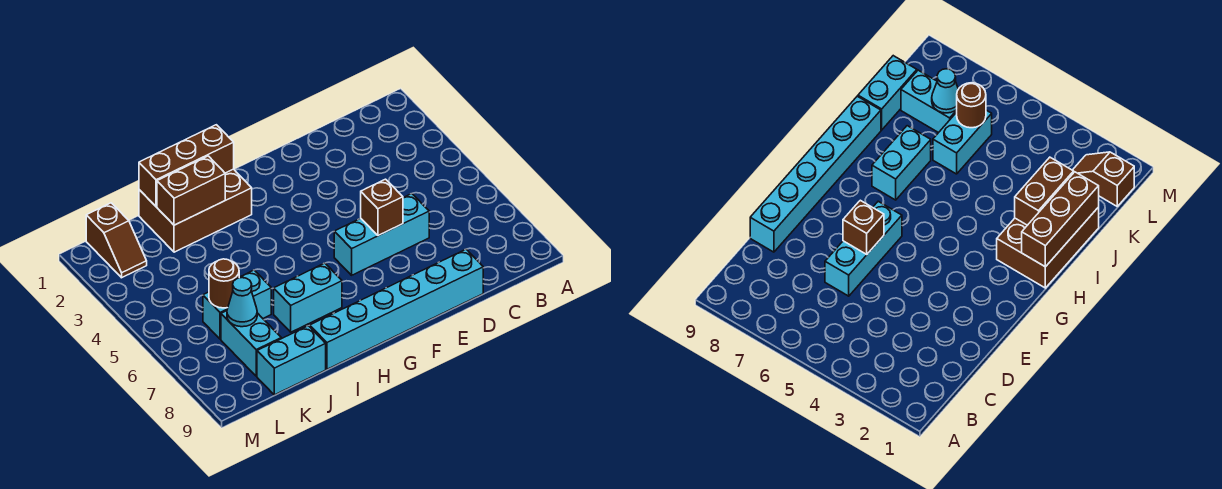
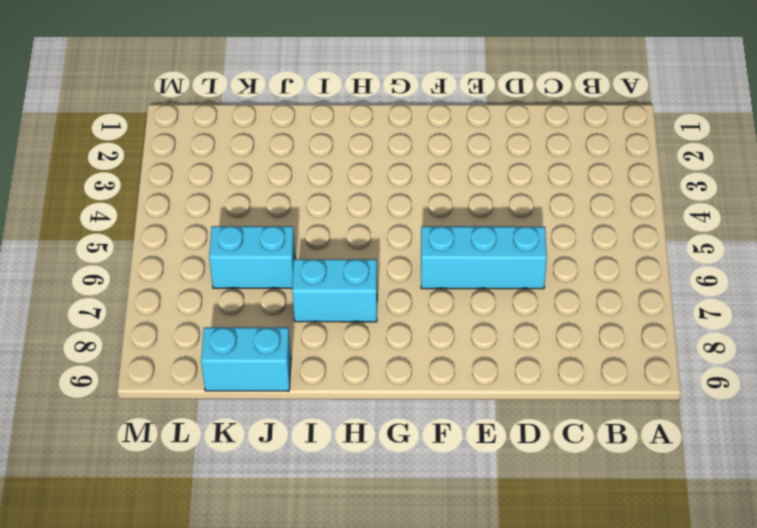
none -> cyan 1x6 brick [310,249,483,369]
none -> brown 2x3 brick [139,169,252,252]
none -> cyan 1x2 brick [221,311,281,376]

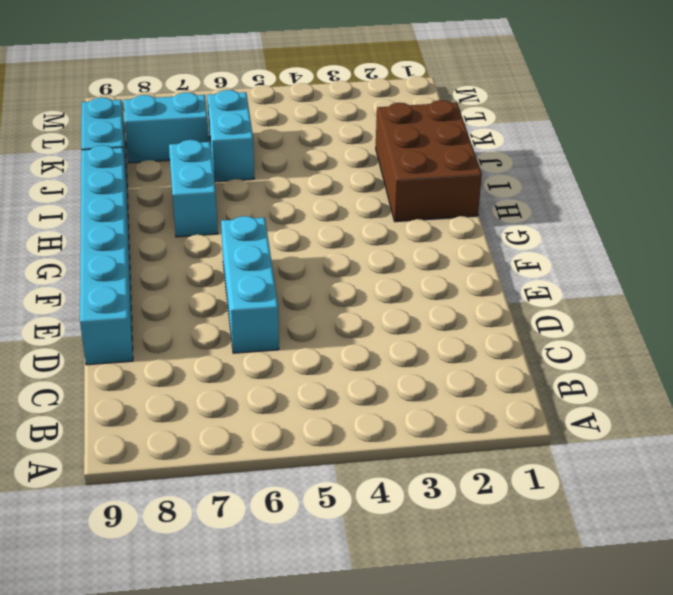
none -> brown 1x2 slope [86,203,147,278]
none -> brown 1x1 brick [361,179,403,236]
none -> brown 1x3 brick [139,125,234,206]

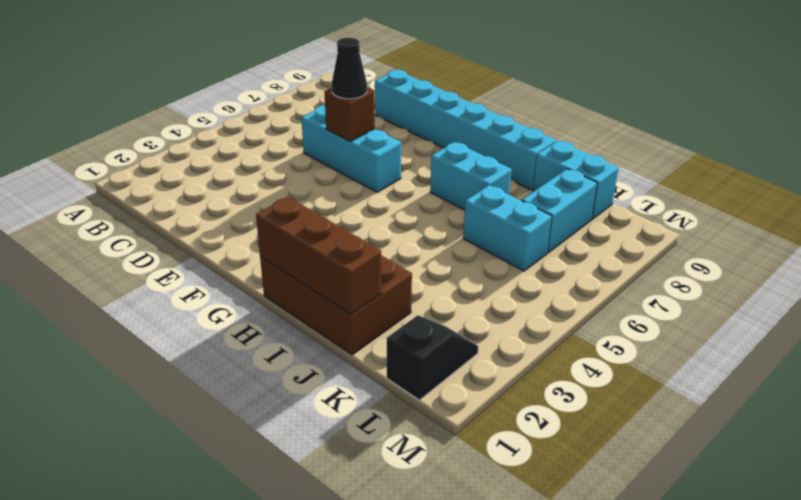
black 1x1 cone [331,38,367,99] -> none
black 1x2 slope [387,315,478,400] -> brown 1x2 slope [86,203,147,278]
none -> brown 1x2 brick [157,156,225,225]
none -> brown 1x1 round brick [209,259,239,308]
none -> cyan 1x1 cone [227,278,257,327]

